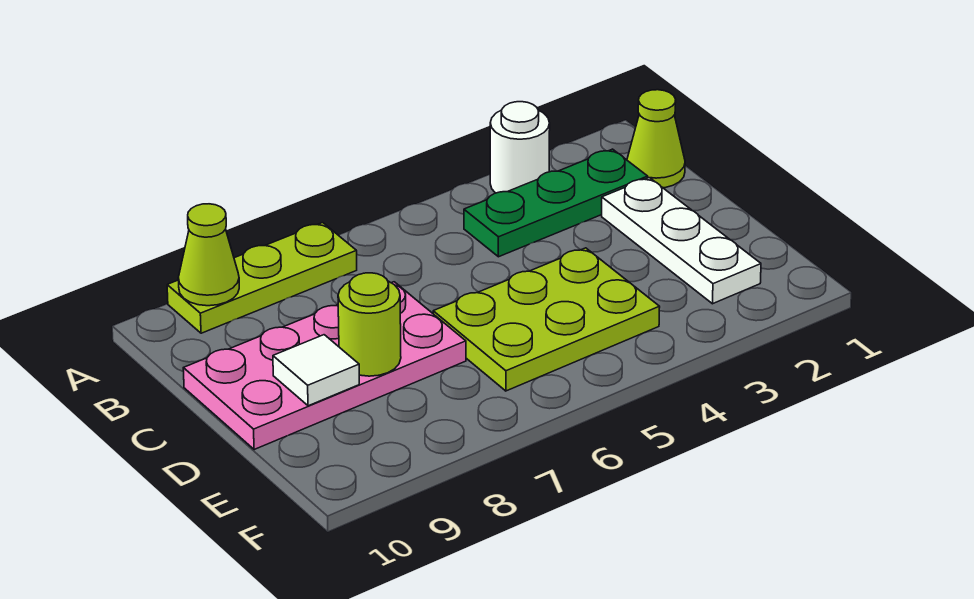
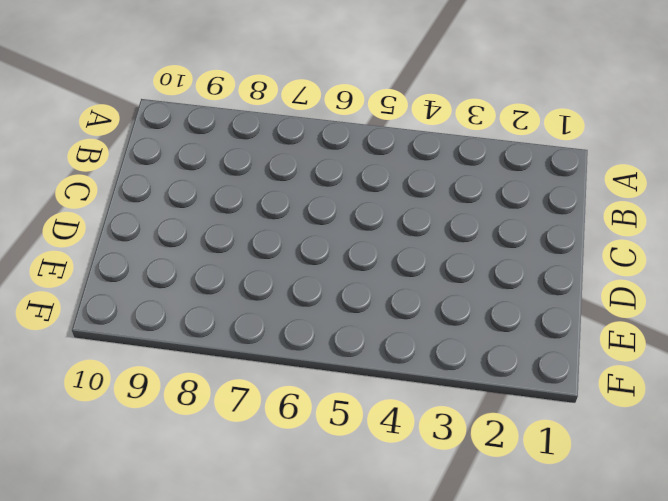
none -> white 1x1 round brick [490,102,550,193]
none -> lime 1x3 plate [167,223,357,333]

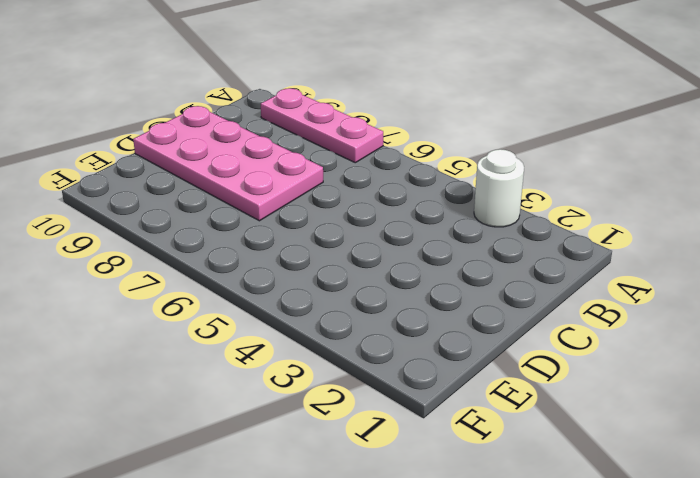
pink 1x3 plate [261,88,383,163] -> lime 1x3 plate [167,223,357,333]
none -> lime 1x1 cone [627,90,685,188]
none -> green 1x3 plate [464,149,648,257]

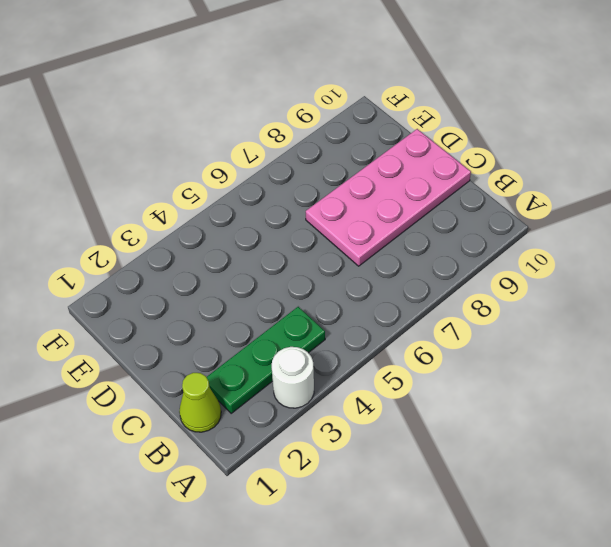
none -> lime 1x3 plate [167,223,357,333]
none -> white 1x3 plate [602,178,761,304]

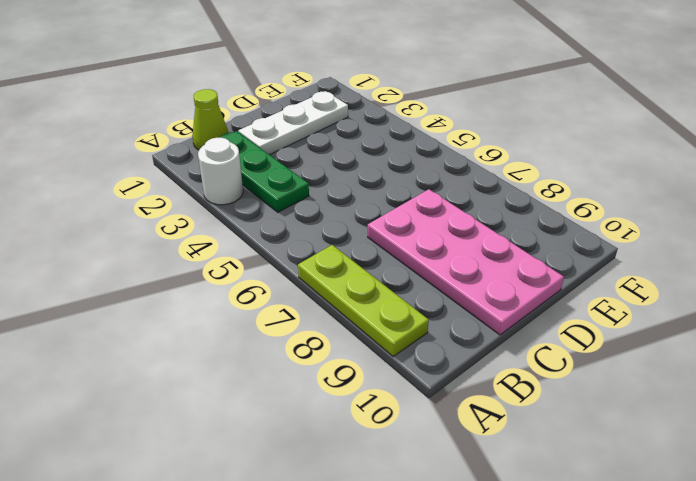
none -> lime 2x3 plate [433,248,660,391]
none -> lime 1x1 cone [178,204,239,306]

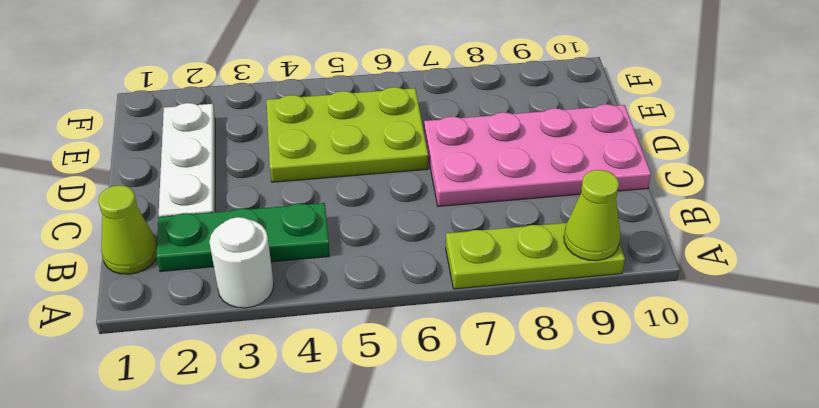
none -> lime 1x1 round brick [338,273,401,376]
none -> white 1x1 tile [273,335,359,406]

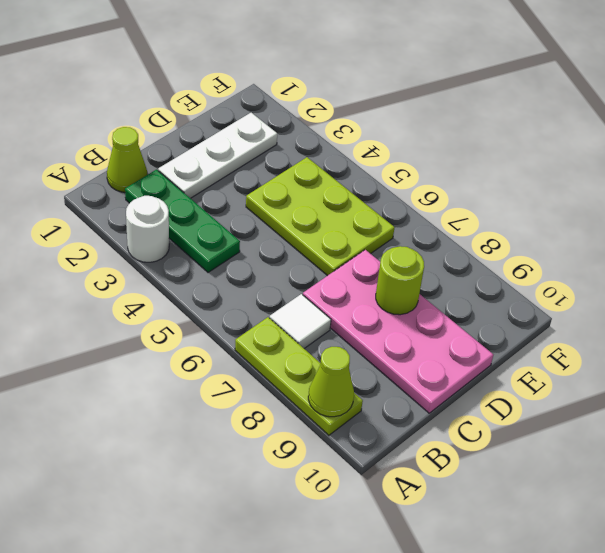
white 1x1 tile [270,294,331,348] -> white 1x1 tile moved to [273,335,359,406]

